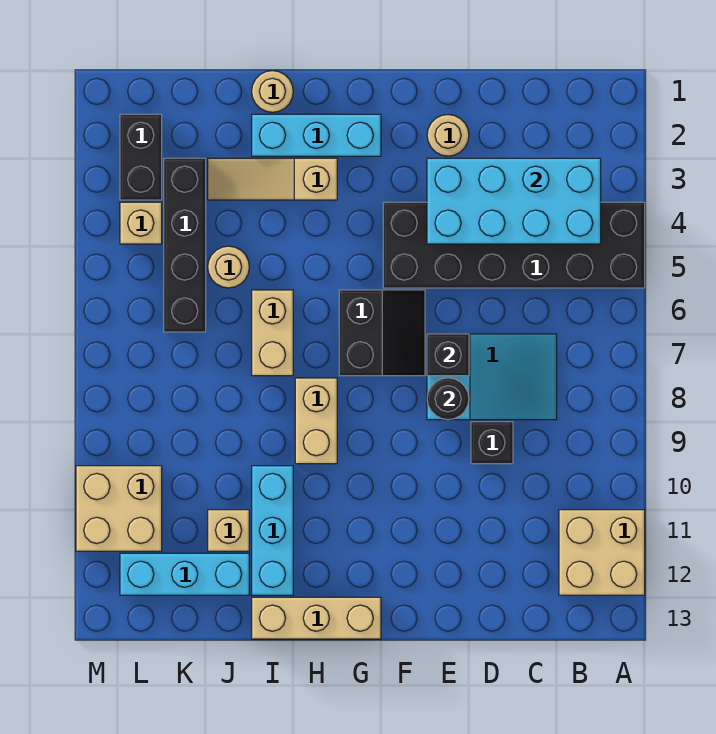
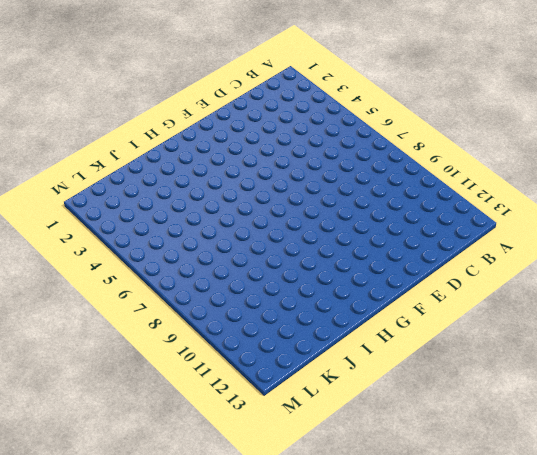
none -> black 2x6 brick [383,202,645,288]
none -> tan 2x2 brick [559,510,645,595]
none -> cyan 2x3 slope [427,334,557,420]

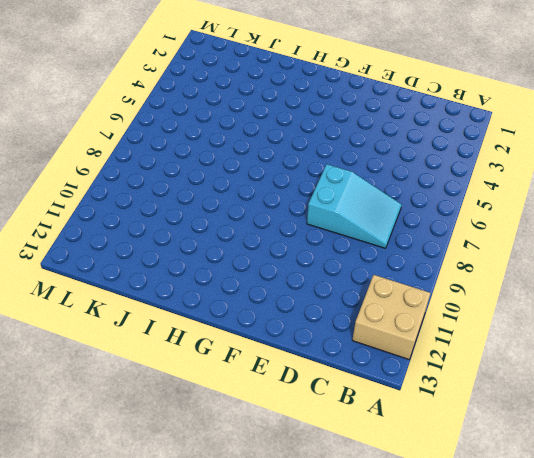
none -> black 2x6 brick [383,202,645,288]
none -> black 1x1 brick [471,422,513,464]
none -> tan 1x1 round brick [427,115,469,156]

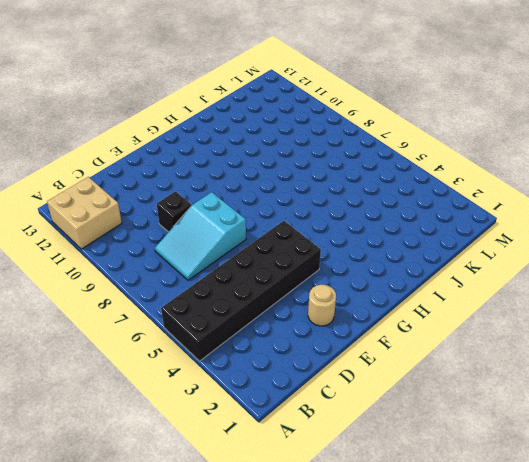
none -> black 2x2 slope [339,290,425,376]
none -> cyan 1x3 brick [252,114,381,156]
none -> tan 1x3 brick [252,597,381,639]

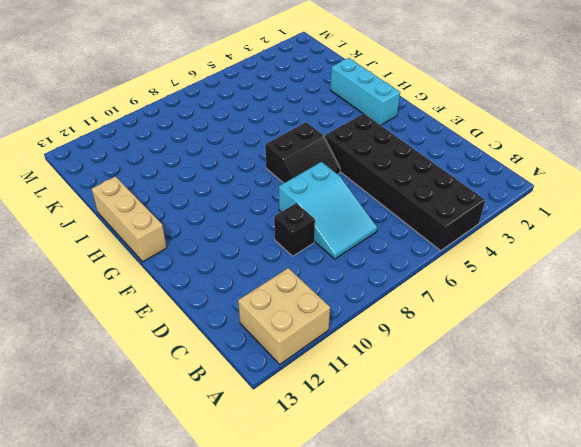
none -> tan 1x1 round brick [427,115,469,156]
none -> tan 1x3 slope [208,158,337,200]
none -> tan 1x2 brick [295,378,337,464]

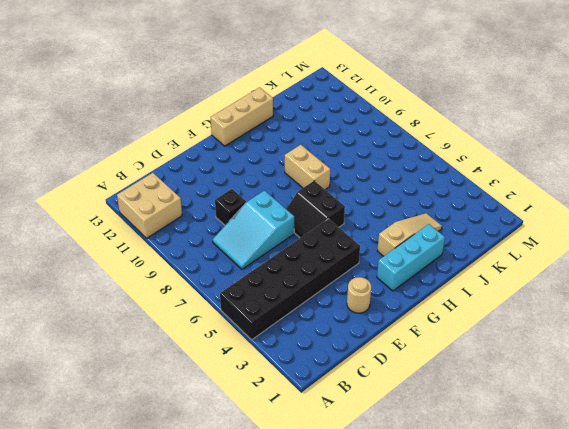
none -> tan 1x1 round brick [252,71,293,112]
none -> tan 1x2 brick [252,290,293,376]
none -> cyan 1x3 brick [252,466,293,595]

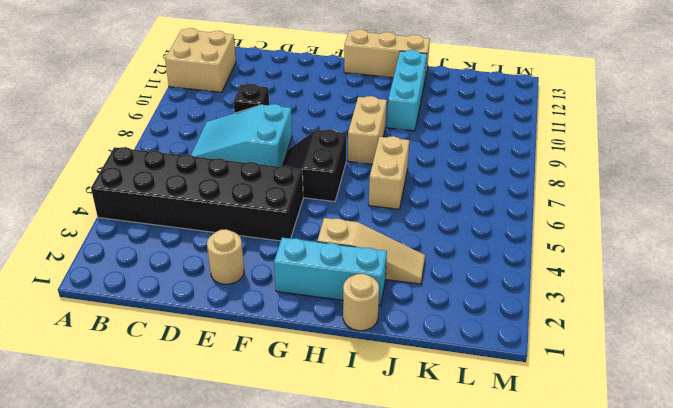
none -> tan 1x1 round brick [208,246,249,288]
none -> tan 1x1 brick [208,510,249,551]
none -> cyan 1x3 brick [120,553,249,595]

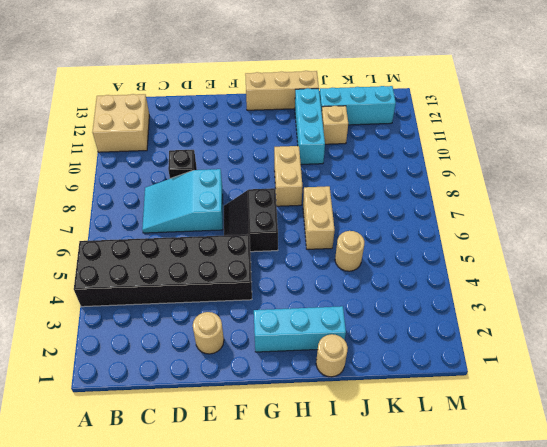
none -> tan 1x3 slope [208,158,337,200]
none -> black 1x4 brick [164,158,206,332]
none -> black 1x2 brick [120,114,162,200]

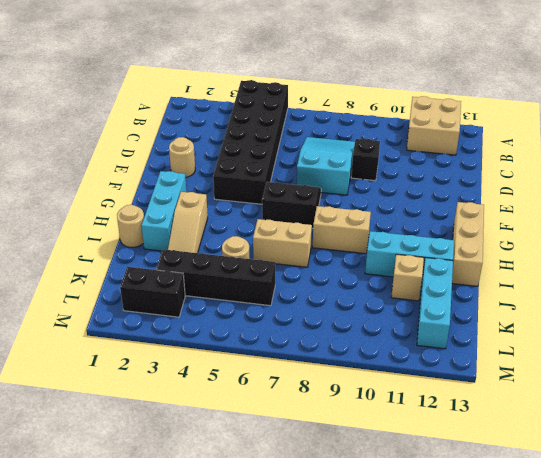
none -> tan 1x1 brick [120,202,162,244]
none -> tan 2x2 brick [76,466,162,551]
none -> cyan 2x4 brick [427,158,601,244]

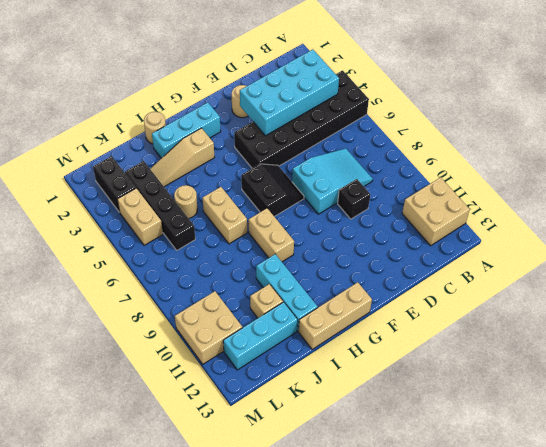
tan 1x2 brick [117,188,163,245] -> tan 1x1 brick [120,202,162,244]
none -> black 1x1 brick [427,334,469,376]
none -> black 1x1 round brick [427,378,469,420]

